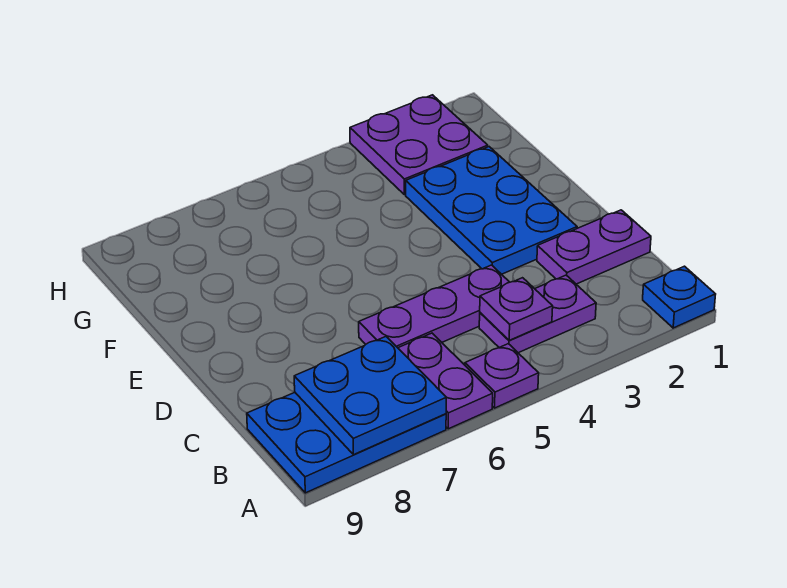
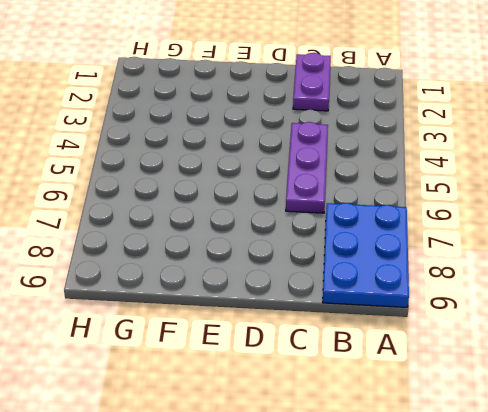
none -> blue 1x1 plate [643,266,716,328]
none -> purple 1x1 plate [465,344,539,408]

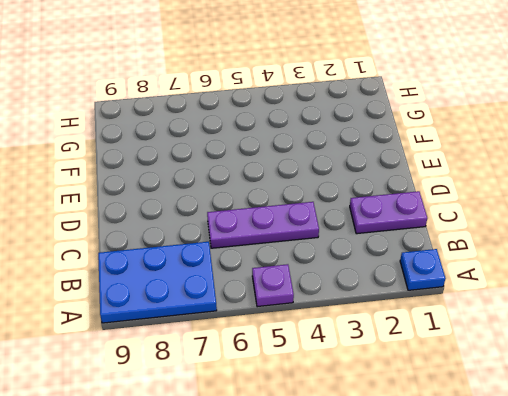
none -> purple 1x2 plate [398,333,493,429]
none -> purple 1x2 plate [479,275,596,353]

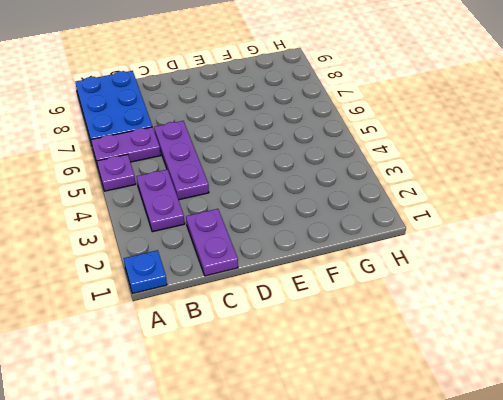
none -> blue 2x3 plate [406,147,577,274]
none -> purple 2x2 plate [350,95,488,195]

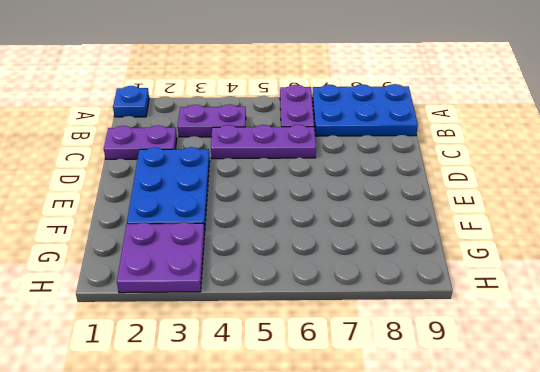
none -> purple 1x1 plate [465,344,539,408]
none -> blue 2x2 plate [294,337,446,455]

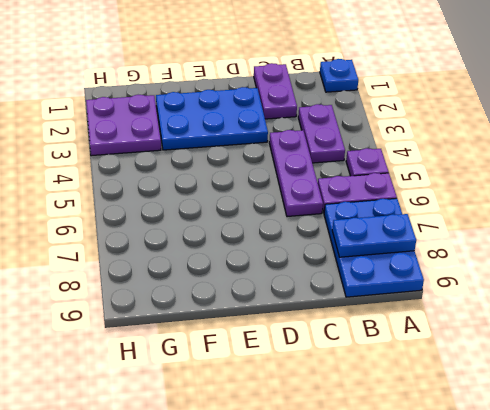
blue 1x2 plate [332,214,416,257] -> blue 2x2 plate [294,337,446,455]
none -> purple 1x1 plate [480,278,553,340]

